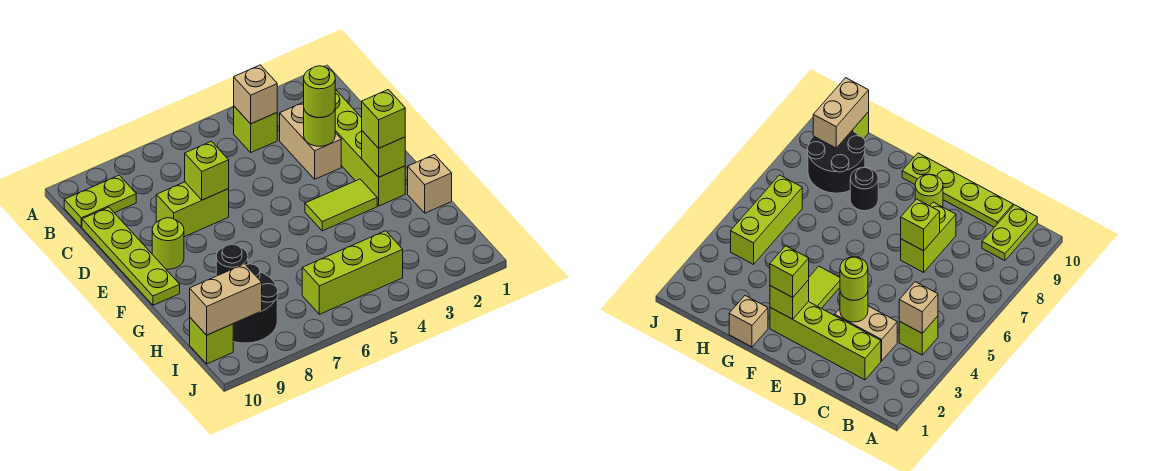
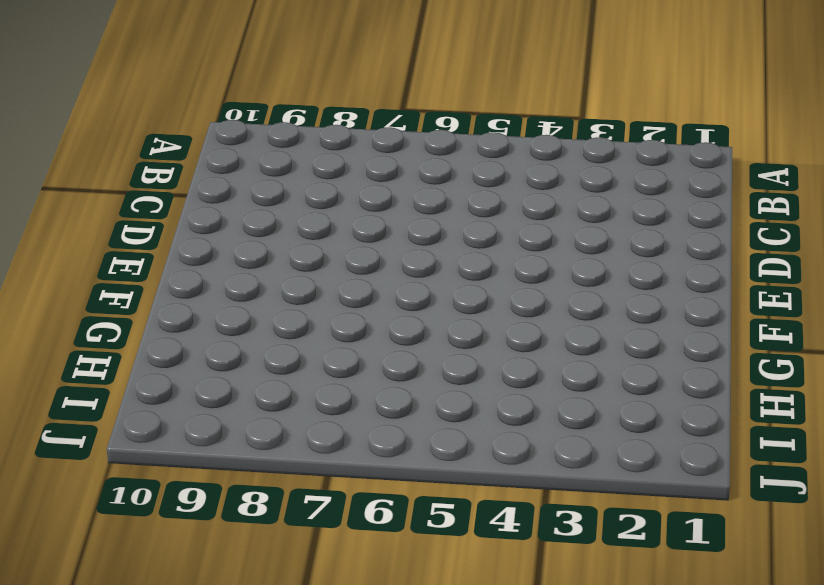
none -> lime 1x1 brick [234,106,277,152]
none -> lime 1x2 plate [64,175,136,227]
none -> lime 1x4 brick [335,89,405,206]

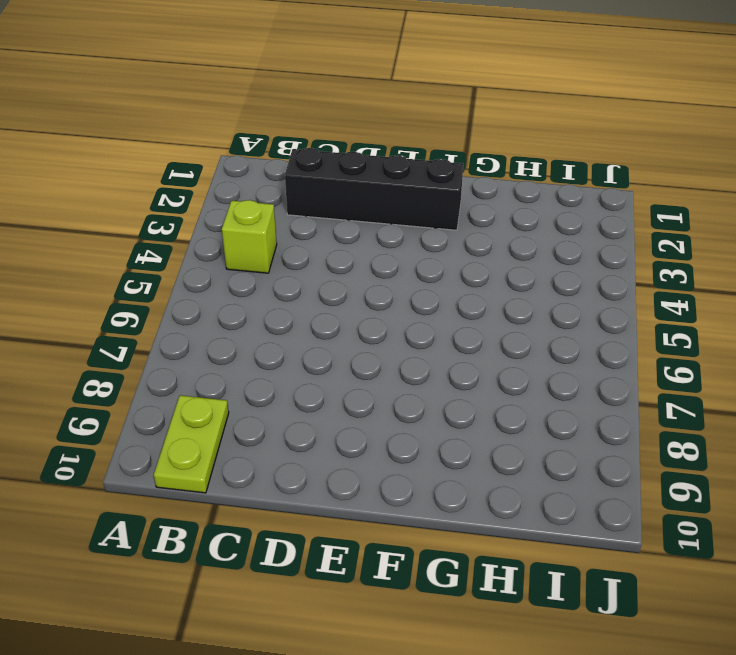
black 1x4 brick [285,148,463,230] -> lime 1x4 brick [335,89,405,206]
none -> tan 1x2 brick [280,102,341,179]
none -> lime 1x4 plate [82,207,180,305]
none -> lime 1x2 brick [156,182,229,237]

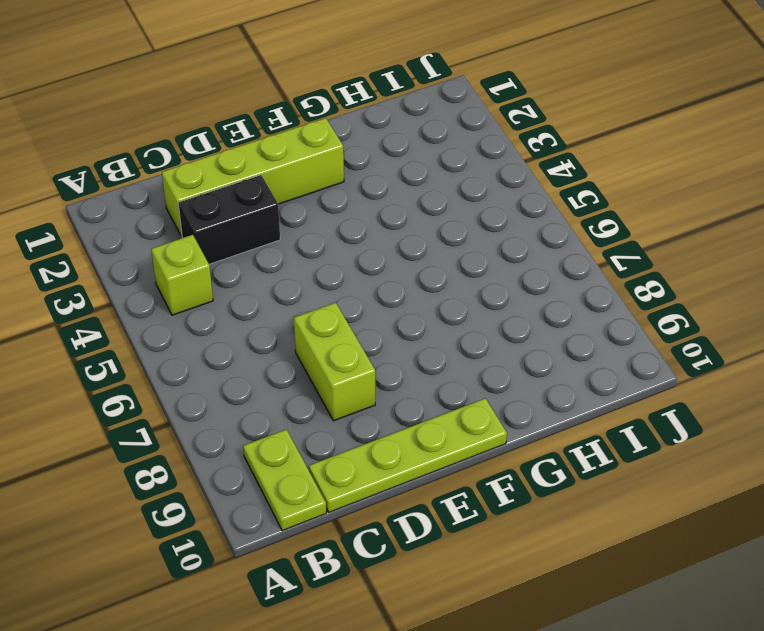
black 1x2 brick [178,175,280,264] -> tan 1x2 brick [280,102,341,179]
none -> lime 1x1 round brick [152,218,184,269]
none -> lime 1x2 tile [305,179,377,231]
none -> tan 1x1 brick [408,155,452,213]

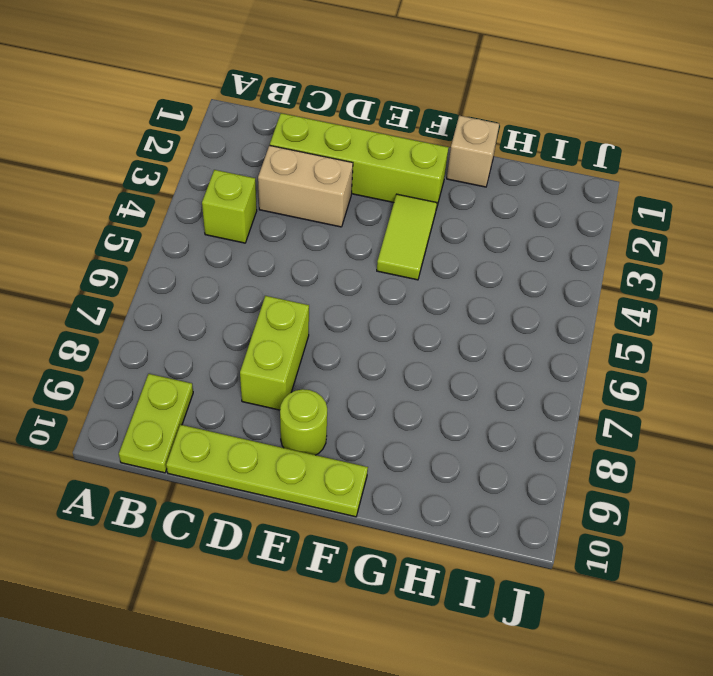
none -> black 1x1 round brick [216,244,248,276]
none -> black 2x2 round brick [233,264,278,343]
none -> lime 1x3 brick [302,231,403,314]

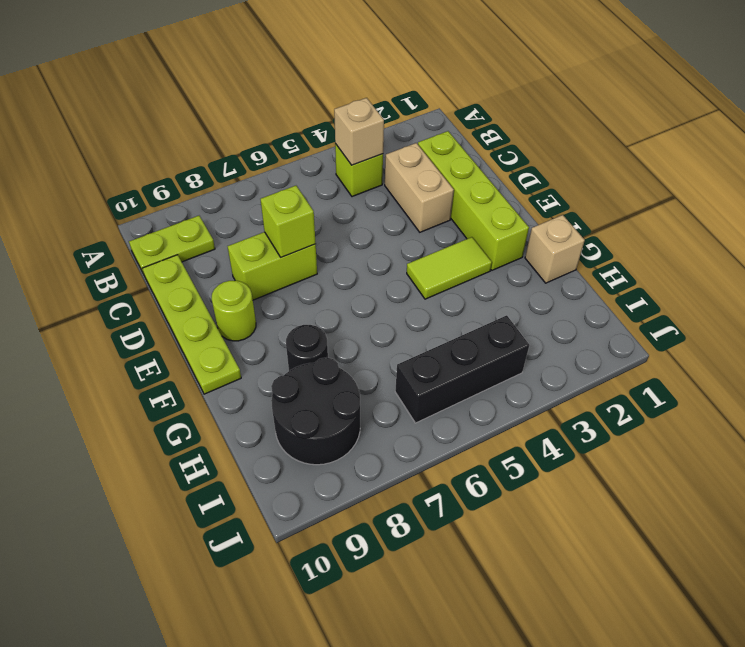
black 1x3 brick [395,315,529,423] -> lime 1x3 brick [302,231,403,314]
none -> lime 1x1 brick [190,318,233,364]
none -> lime 1x1 round brick [304,110,335,146]
none -> lime 1x1 brick [362,131,405,177]

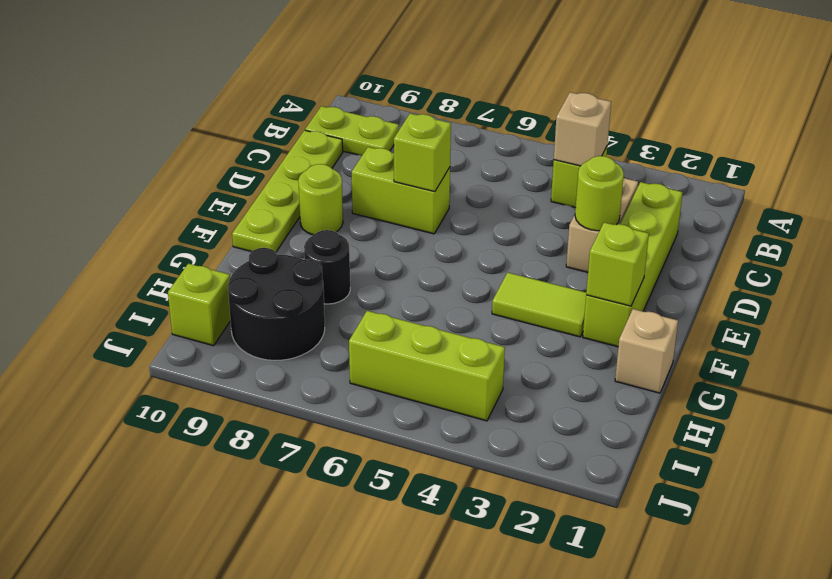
none -> tan 1x2 brick [190,264,262,335]
none -> lime 1x1 round brick [304,66,335,118]
none -> lime 1x1 brick [362,90,405,148]

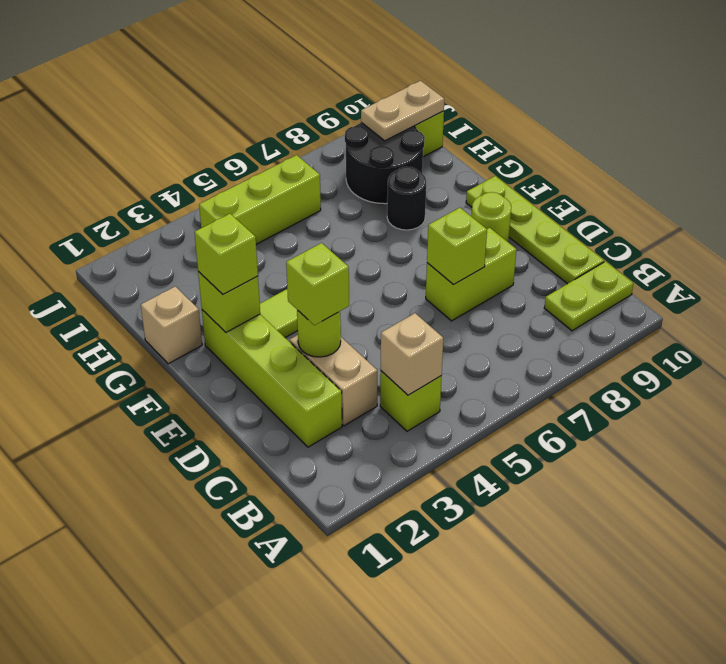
lime 1x1 brick [286,243,349,325] -> lime 1x1 round brick [304,66,335,118]
tan 1x2 plate [361,81,444,141] -> tan 1x2 brick [190,264,262,335]

